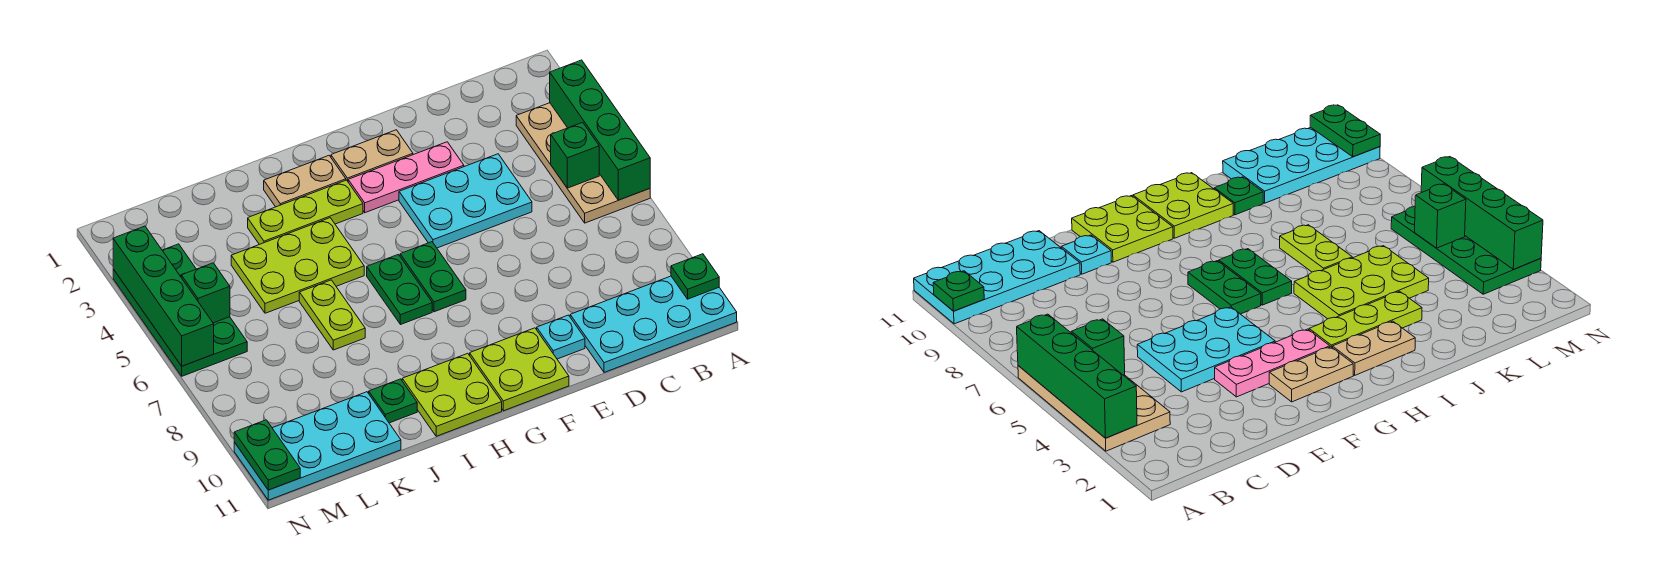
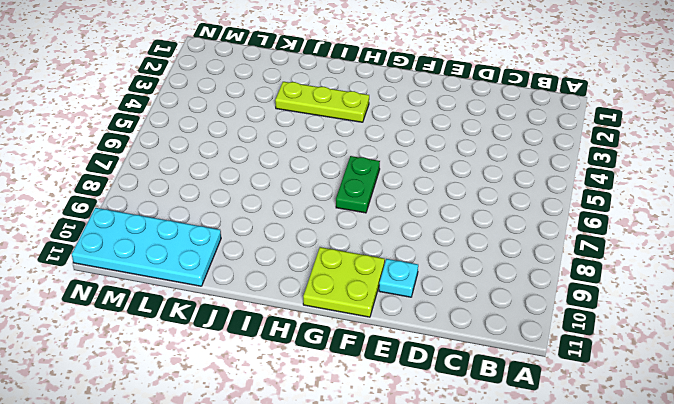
none -> tan 2x4 plate [516,103,650,223]
none -> cyan 2x4 plate [570,276,737,372]
none -> cyan 2x3 plate [399,154,532,248]

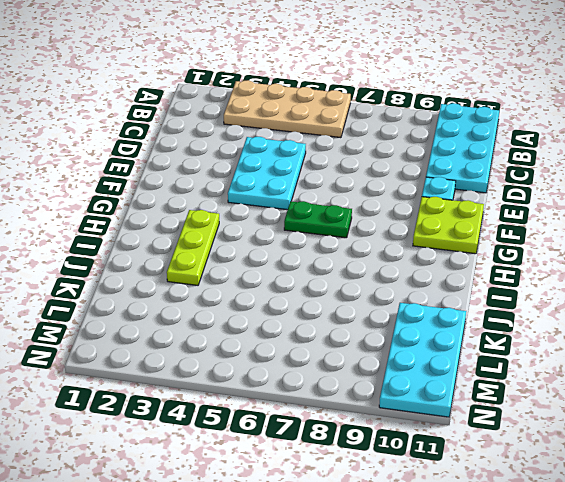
none -> pink 1x3 plate [348,142,464,213]
none -> tan 1x2 plate [331,130,413,181]
none -> tan 1x2 plate [264,156,346,207]

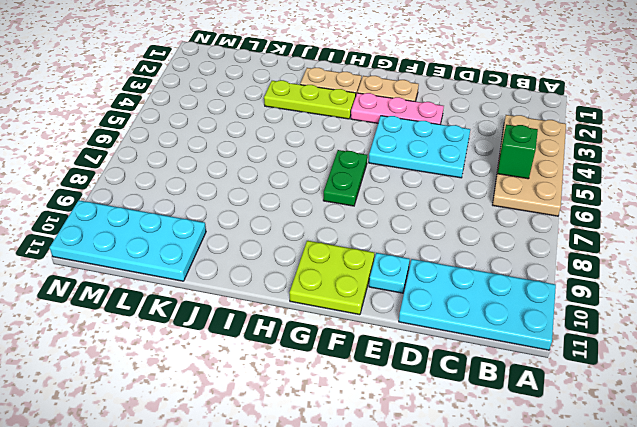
none -> green 1x2 plate [367,254,432,325]
none -> lime 2x2 plate [402,353,502,436]
none -> lime 2x3 plate [231,218,364,313]

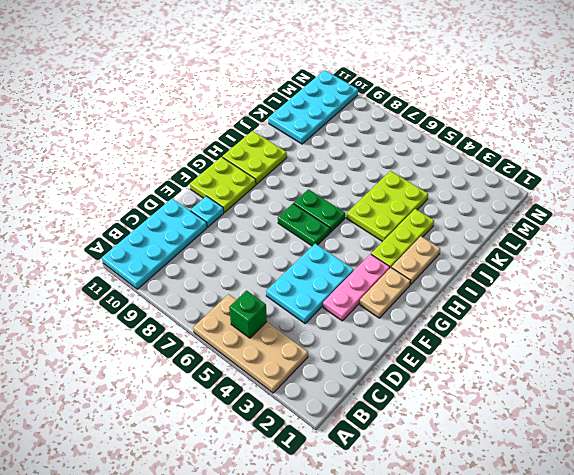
none -> lime 1x2 plate [299,280,365,350]
none -> green 1x1 plate [369,379,417,423]
none -> green 2x4 plate [113,244,247,376]

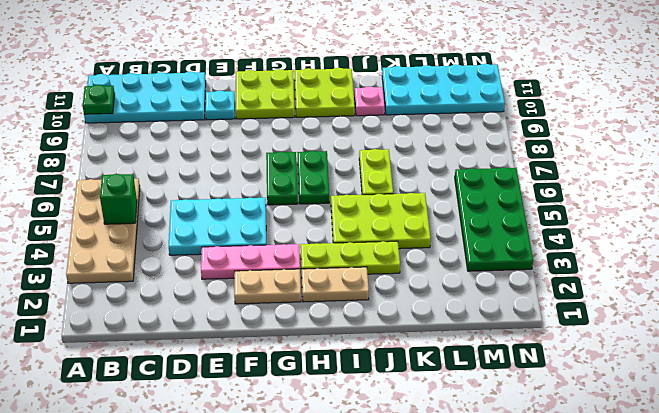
pink 1x1 plate [355,86,385,116] -> green 1x1 plate [369,379,417,423]
none -> green 1x4 brick [550,60,650,200]
none -> green 1x1 brick [181,263,230,323]
none -> green 1x4 brick [113,226,214,366]

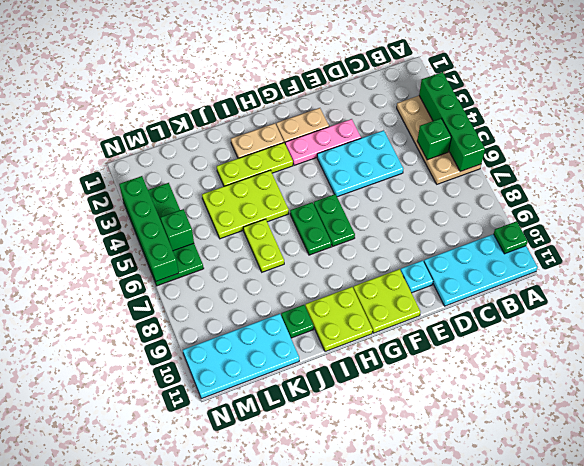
none -> green 1x2 plate [234,420,300,490]

